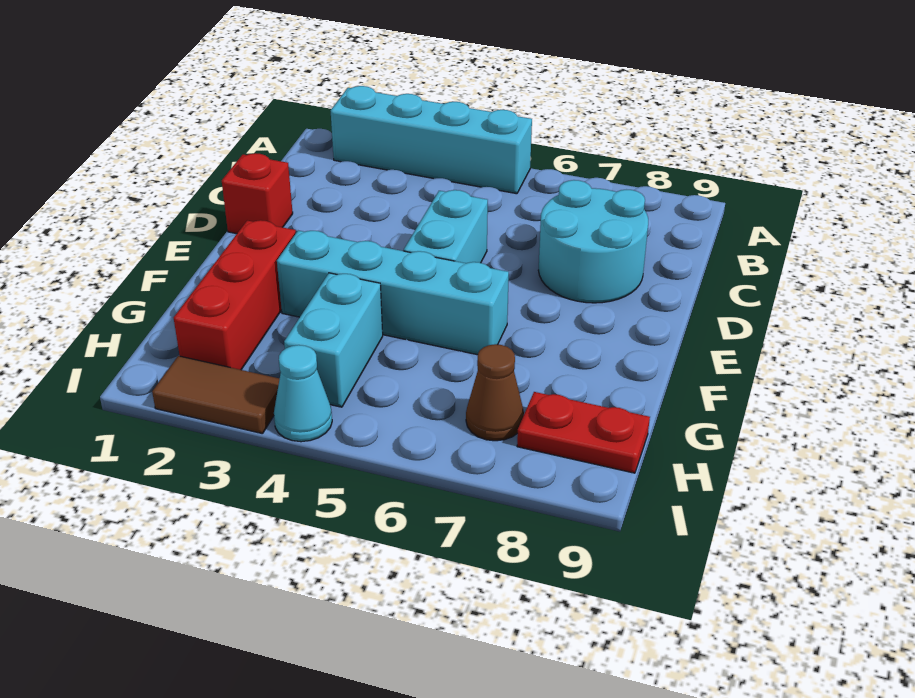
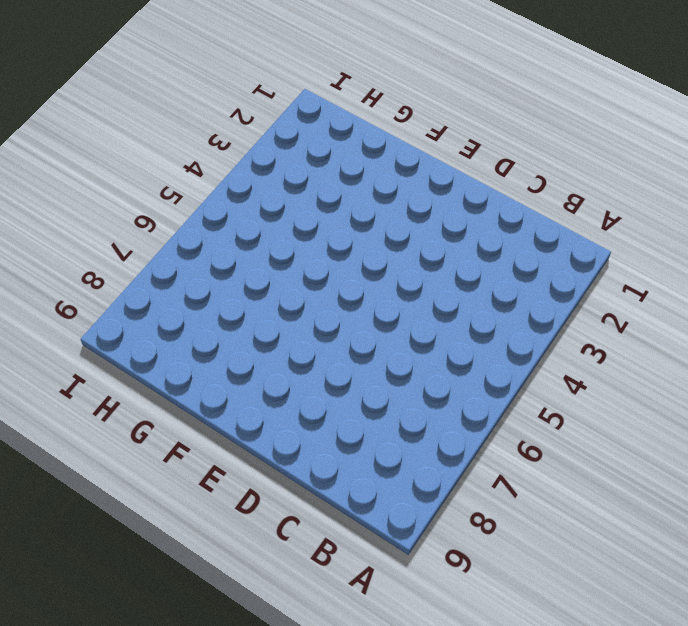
none -> cyan 1x4 brick [331,86,532,194]
none -> cyan 2x2 round brick [538,180,648,303]

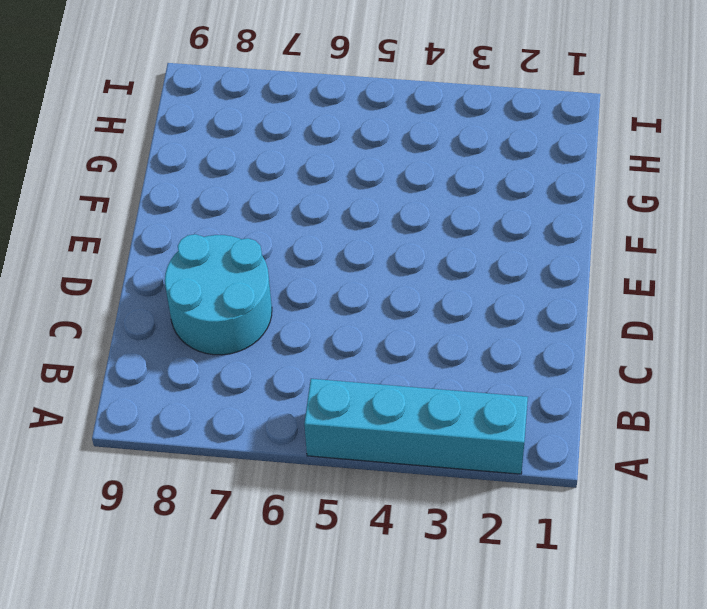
none -> red 1x1 brick [222,153,293,234]
none -> cyan 1x2 brick [404,190,488,263]

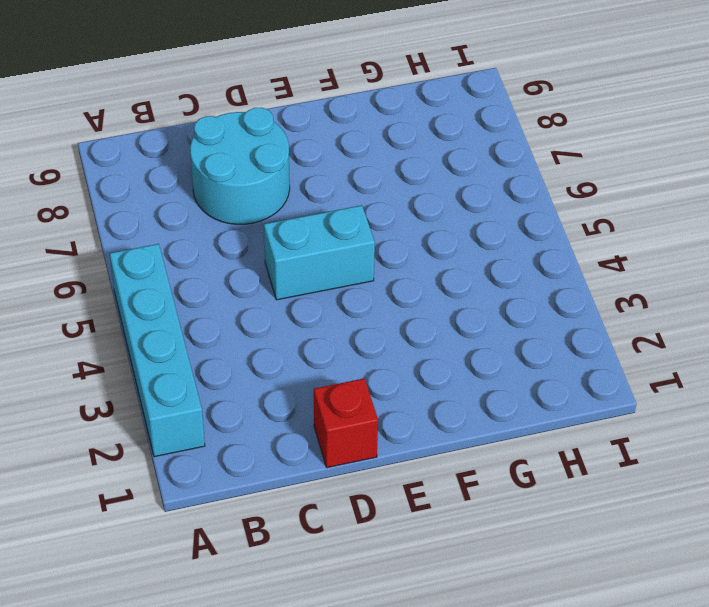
none -> red 1x3 brick [174,220,296,370]
none -> cyan 1x4 brick [277,231,509,355]

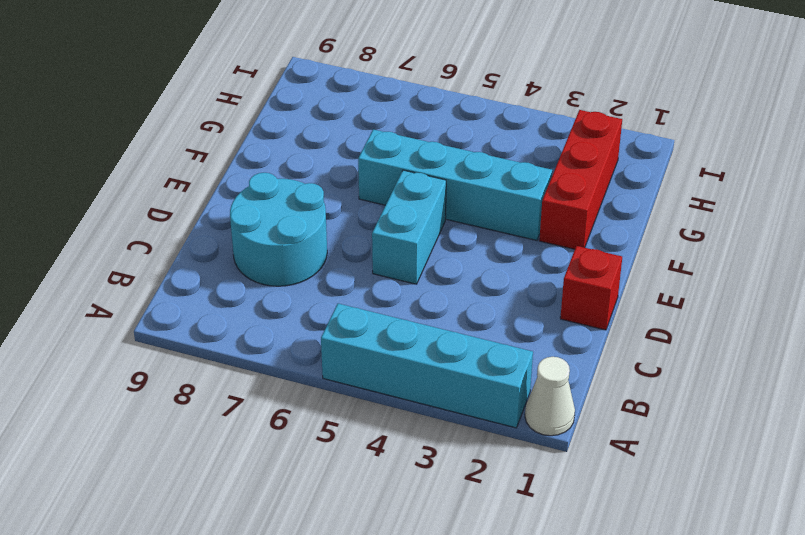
white 1x1 cone [525,357,575,436] -> none
none -> cyan 1x2 brick [284,273,383,407]
none -> brown 1x1 cone [466,344,524,441]

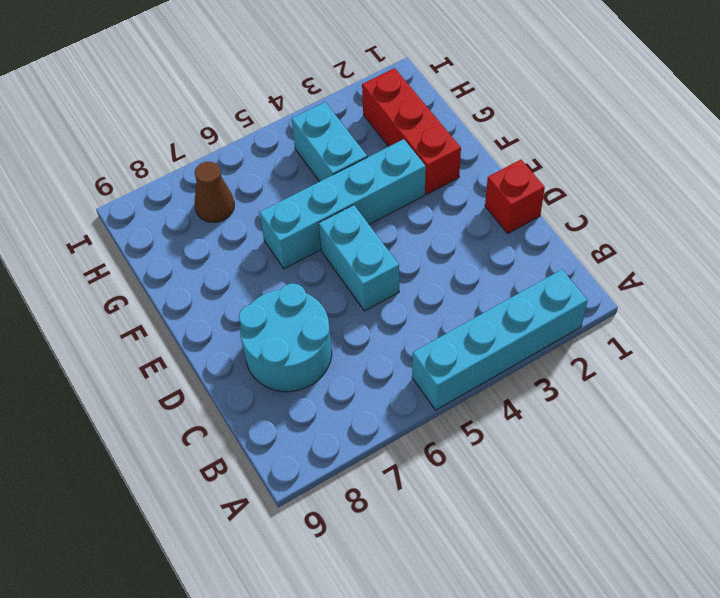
none -> red 1x2 plate [517,392,650,473]
none -> brown 1x2 tile [152,356,280,434]

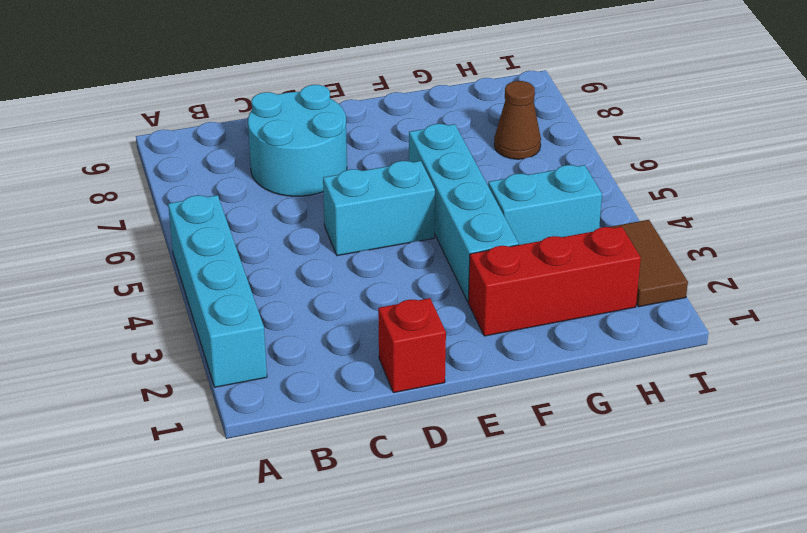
none -> red 1x2 plate [517,392,650,473]
none -> cyan 1x1 cone [274,345,332,442]

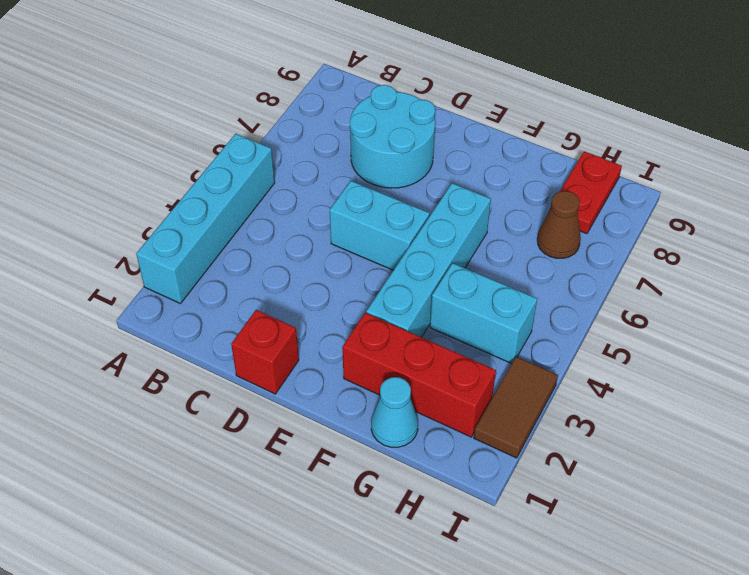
cyan 1x1 cone [371,377,418,447] -> cyan 1x1 cone moved to [274,345,332,442]

